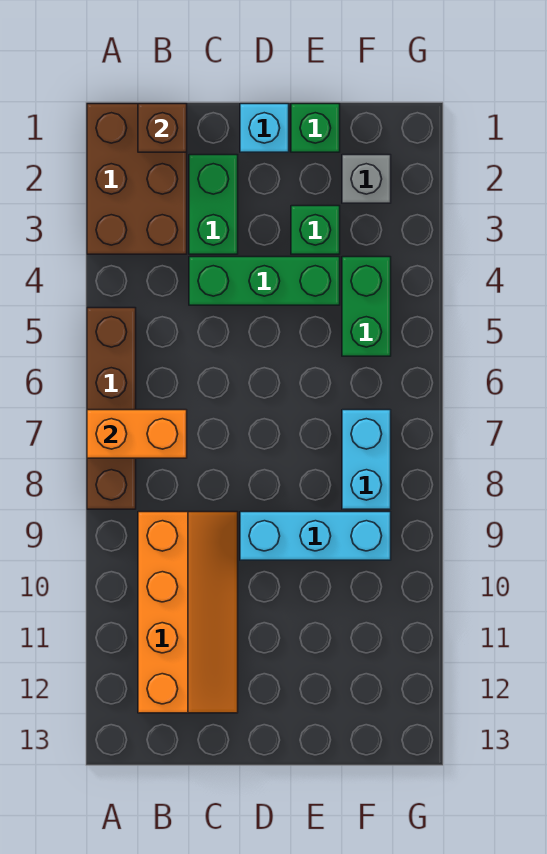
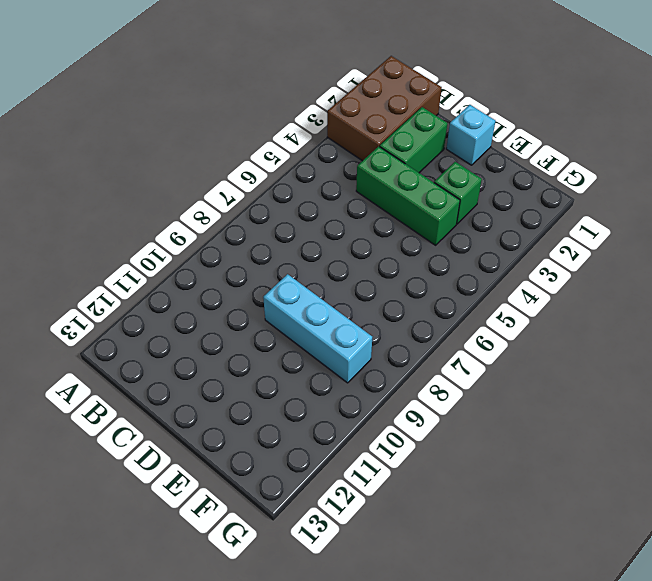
none -> brown 1x4 brick [87,308,136,509]
none -> orange 2x4 slope [138,512,238,713]
none -> green 1x1 brick [291,104,340,152]

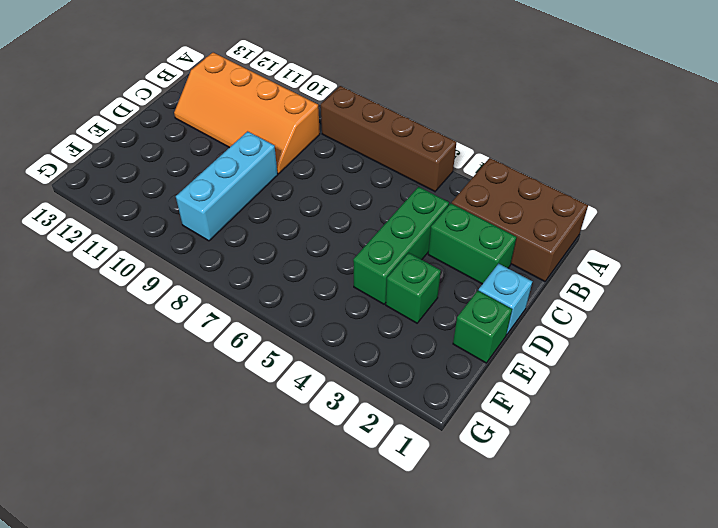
none -> grey 1x1 brick [342,155,391,203]
none -> green 1x2 brick [342,257,391,356]
none -> cyan 1x2 brick [342,410,391,509]

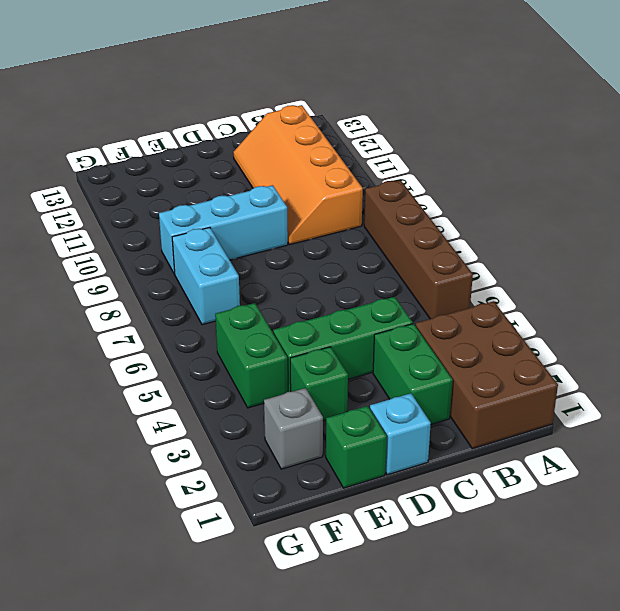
none -> orange 1x2 brick [87,410,187,458]
none -> brown 1x1 brick [138,104,187,152]

